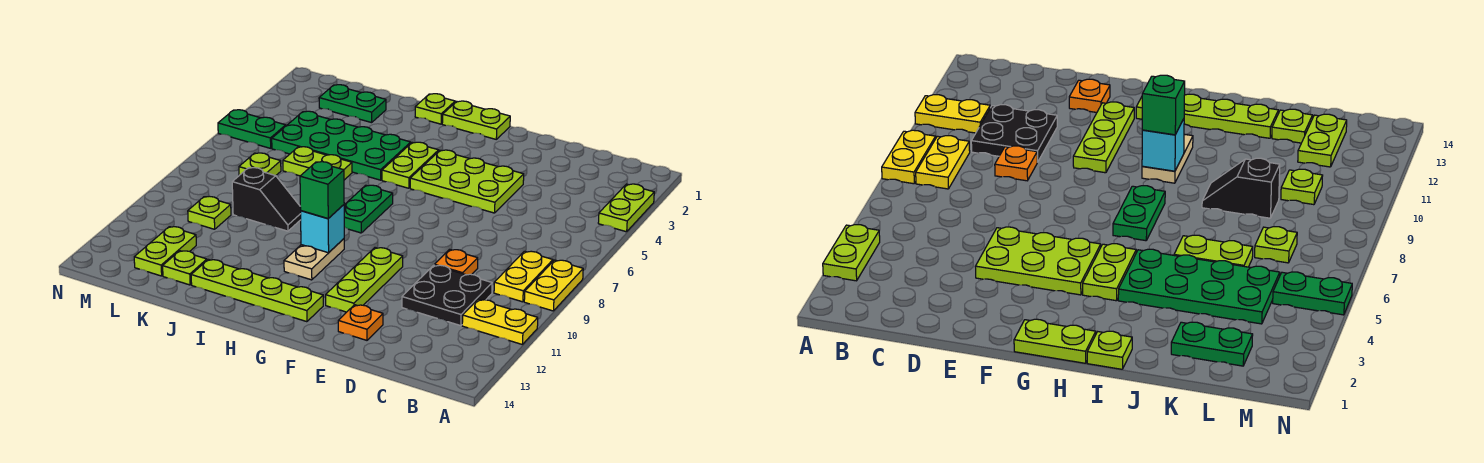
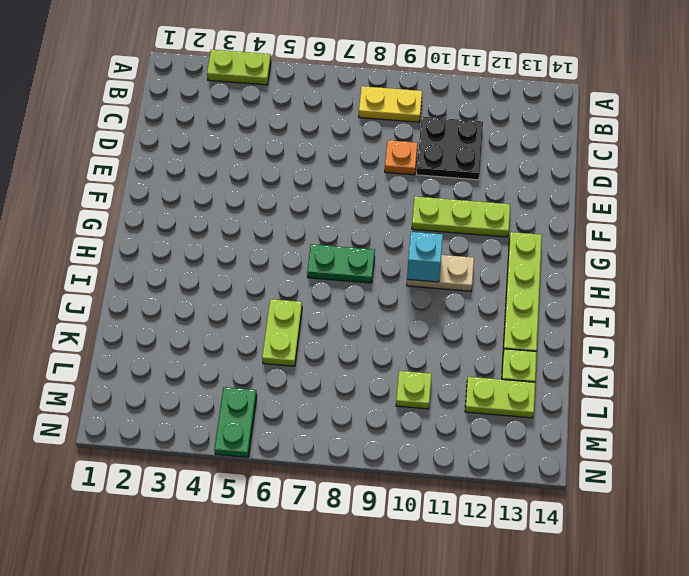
none -> yellow 1x2 plate [524,260,583,311]
none -> yellow 1x2 plate [462,299,538,345]
none -> lime 2x3 plate [410,150,524,213]

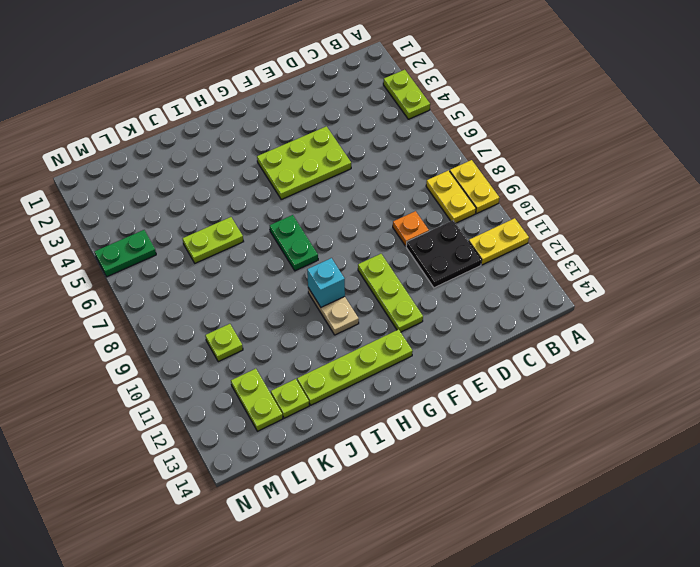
none -> orange 1x1 plate [338,305,383,340]
none -> lime 1x2 plate [442,101,510,139]
none -> lime 1x2 plate [382,142,439,188]

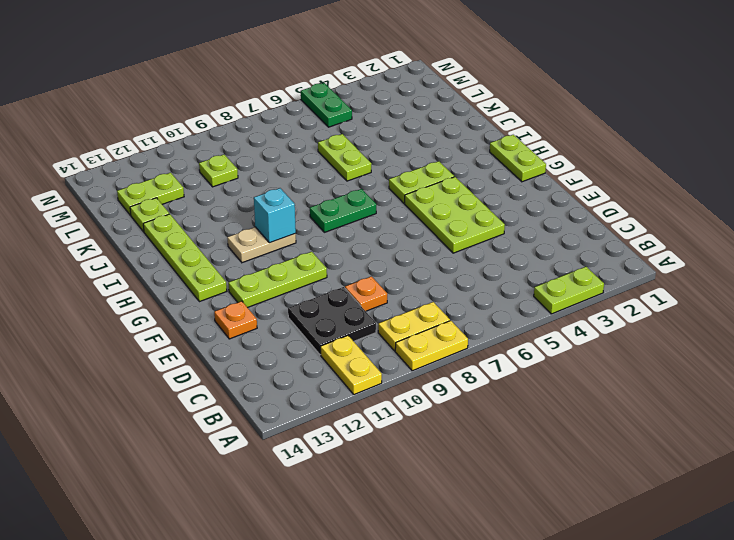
none -> lime 1x1 plate [415,94,455,124]
none -> green 2x4 plate [272,111,411,180]
none -> black 1x2 slope [232,168,301,231]

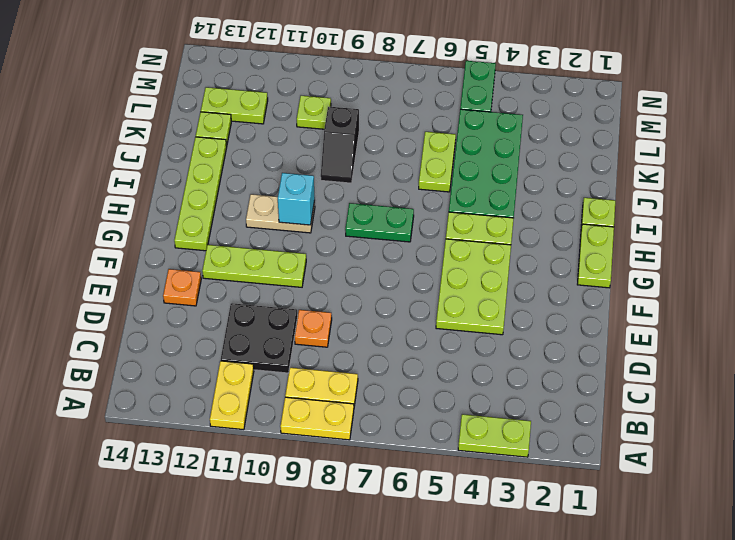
none -> green 1x2 plate [319,85,386,123]
none -> lime 1x1 plate [239,153,281,176]
none -> green 1x1 brick [300,162,344,219]

